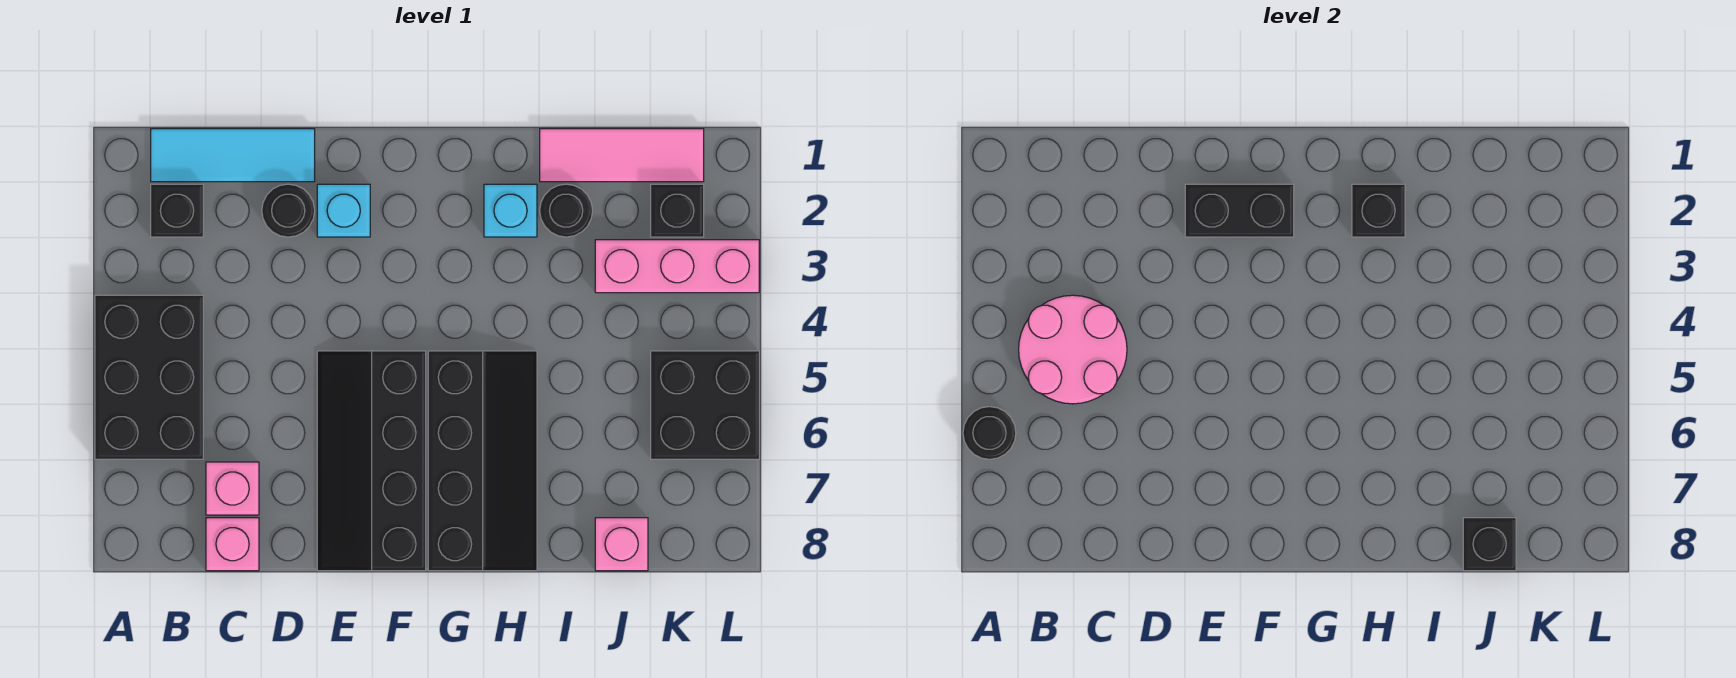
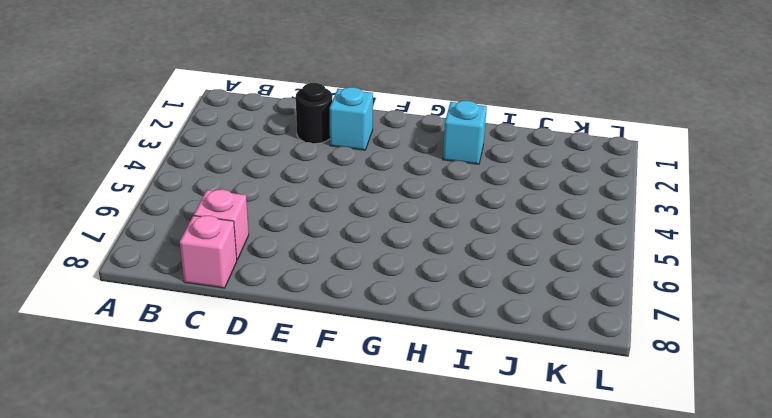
none -> black 2x3 brick [95,295,203,459]
none -> cyan 1x3 tile [151,129,315,182]
none -> black 1x1 brick [151,184,203,237]

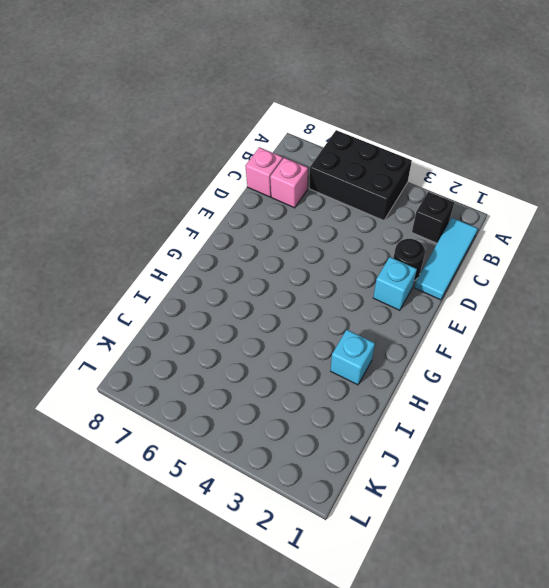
none -> black 2x4 slope [317,351,426,571]
none -> black 2x4 slope [428,351,537,571]
none -> pink 1x3 tile [540,129,704,182]

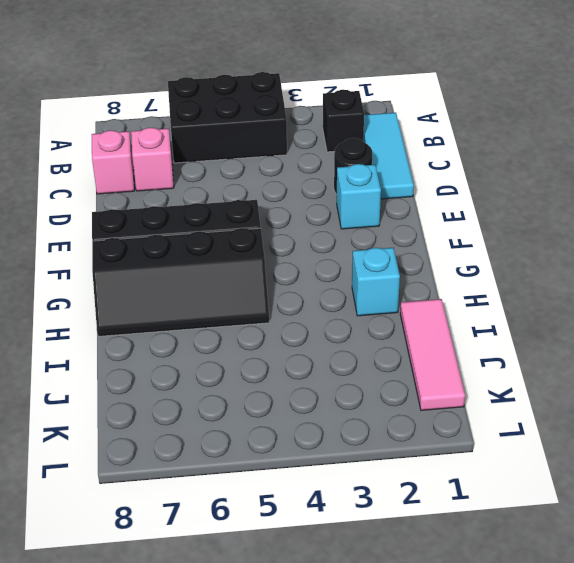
none -> black 1x1 round brick [540,184,593,237]
none -> pink 1x3 brick [595,240,759,293]
none -> pink 1x1 brick [595,518,648,571]

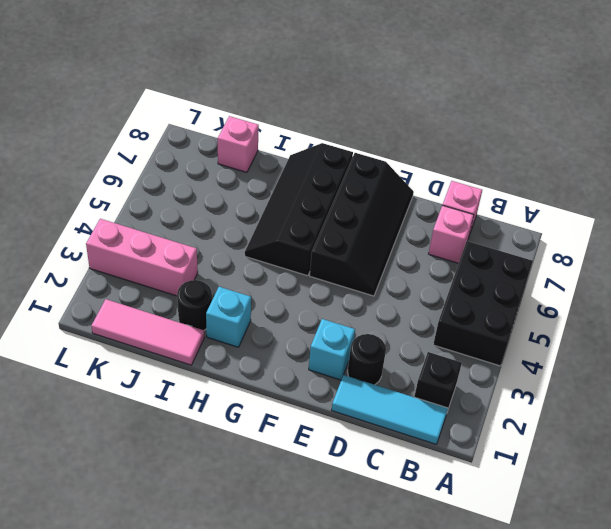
none -> black 1x1 brick [651,184,704,237]
none -> black 2x2 brick [651,351,759,459]
none -> black 1x1 round brick [963,407,1016,459]

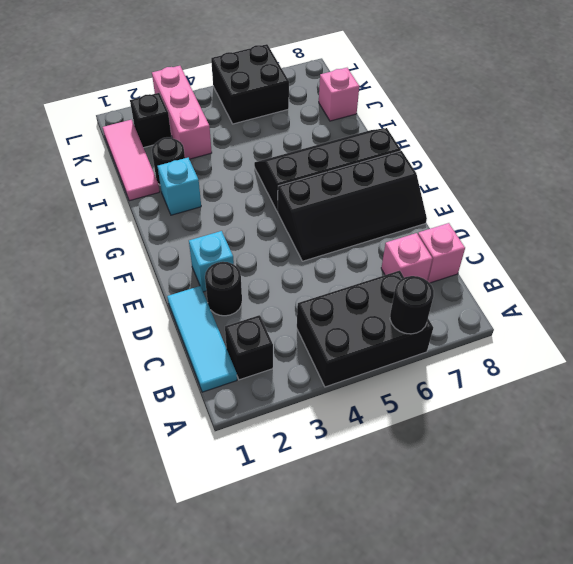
none -> pink 2x2 round brick [1019,295,1127,404]
none -> black 1x2 brick [1185,184,1294,237]
none -> black 1x1 brick [1352,184,1405,237]

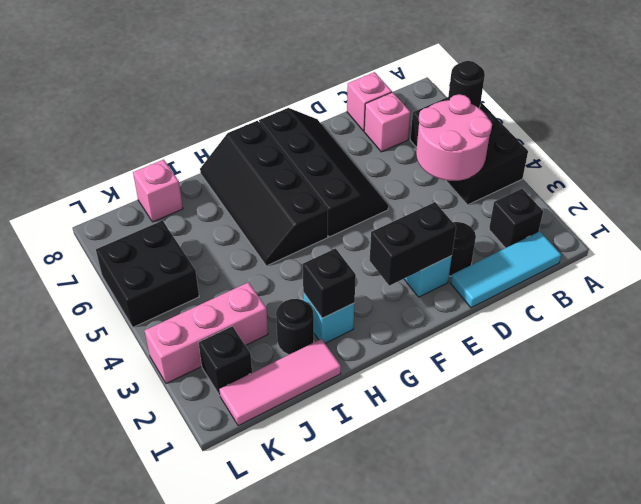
none -> black 1x1 brick [1463,518,1516,571]

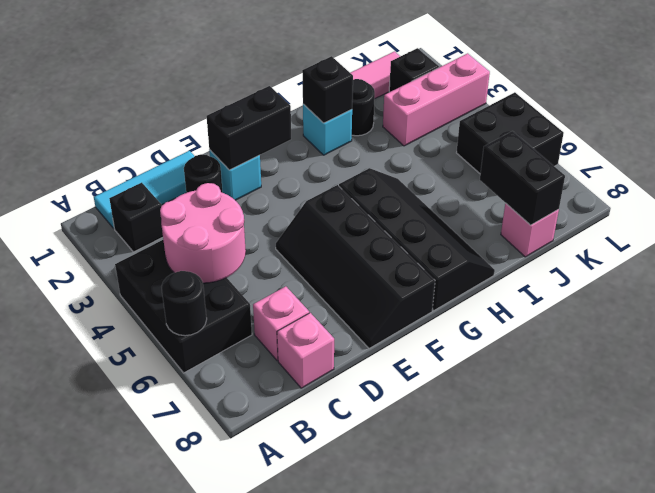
black 1x2 brick [480,131,565,225] -> black 1x1 brick [1463,518,1516,571]

